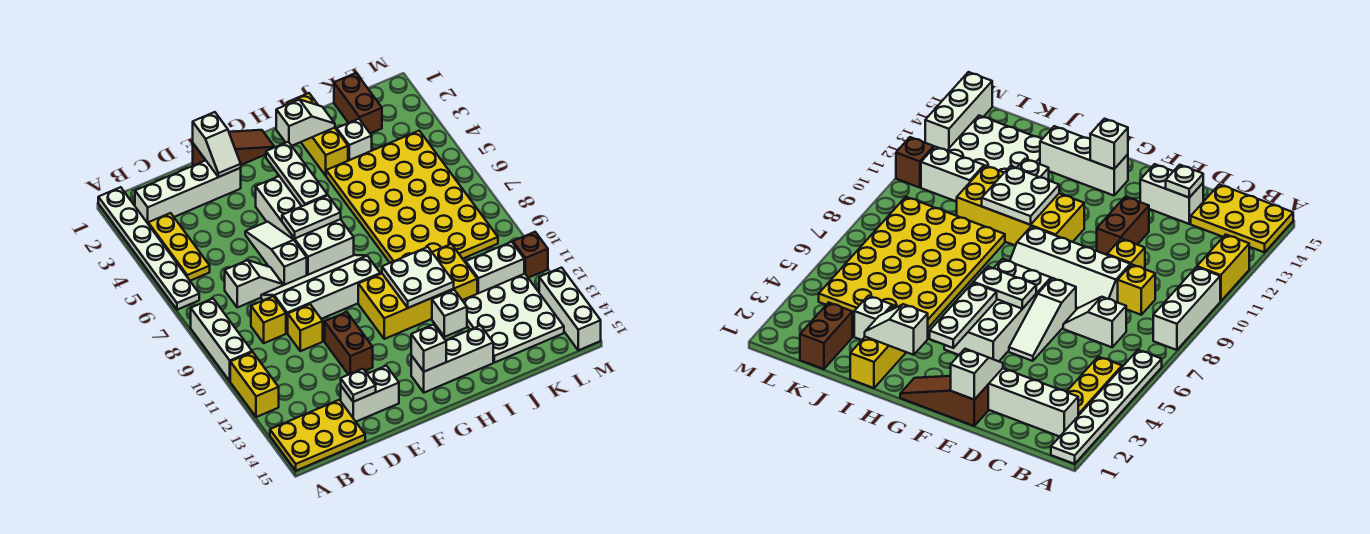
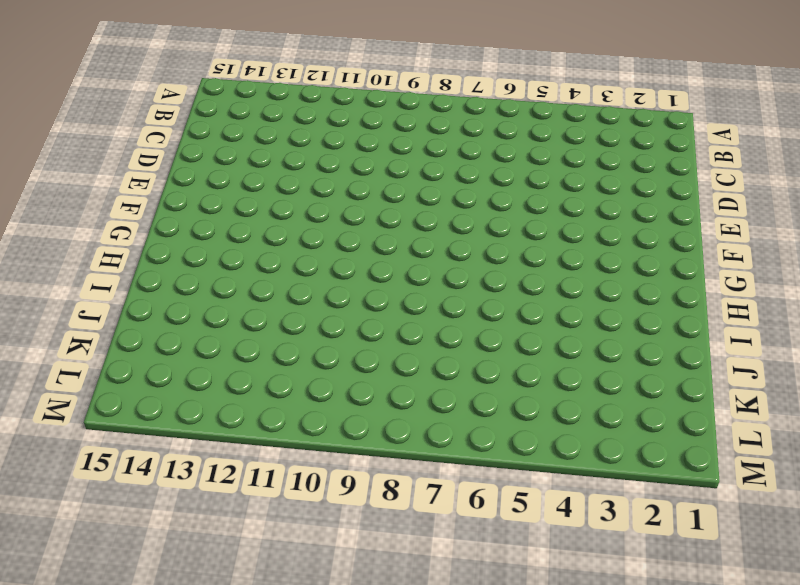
none -> white 1x6 plate [98,187,199,310]
none -> white 1x3 brick [191,299,252,381]
none -> yellow 1x2 brick [230,352,279,417]
none -> yellow 2x3 plate [270,400,365,471]

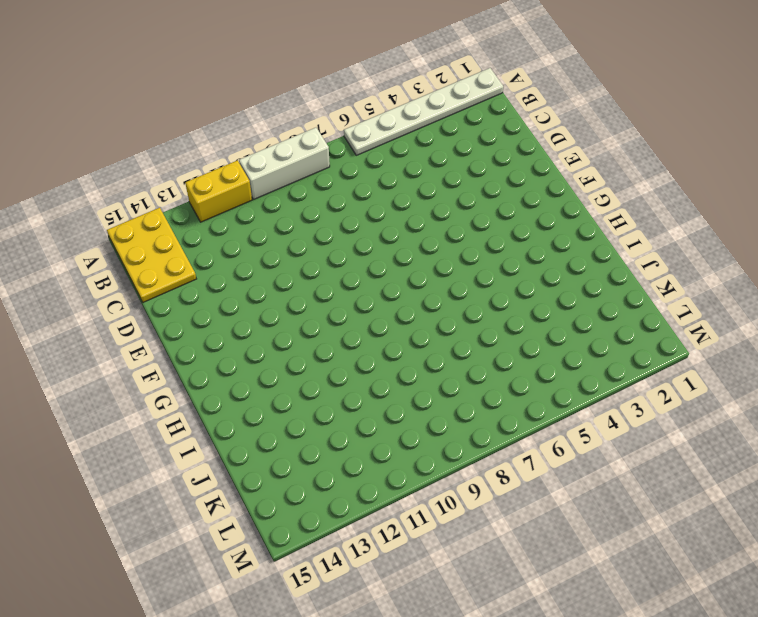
none -> white 1x4 brick [135,161,241,223]
none -> yellow 1x3 plate [148,213,210,281]
none -> white 1x2 slope [225,260,283,308]
none -> yellow 1x1 brick [251,296,286,343]

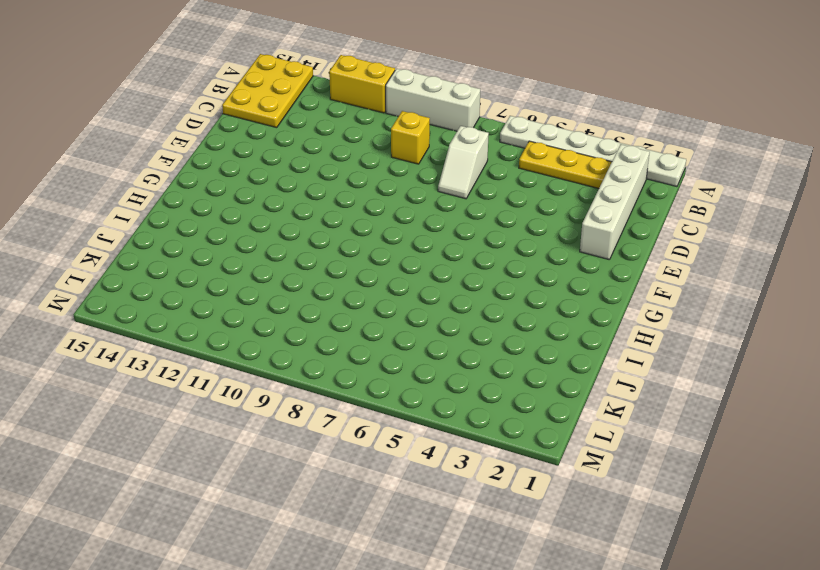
none -> white 2x4 slope [261,255,380,333]
none -> yellow 1x1 brick [288,304,323,351]
none -> white 1x2 brick [341,366,399,422]
none -> brown 1x3 slope [193,130,275,165]

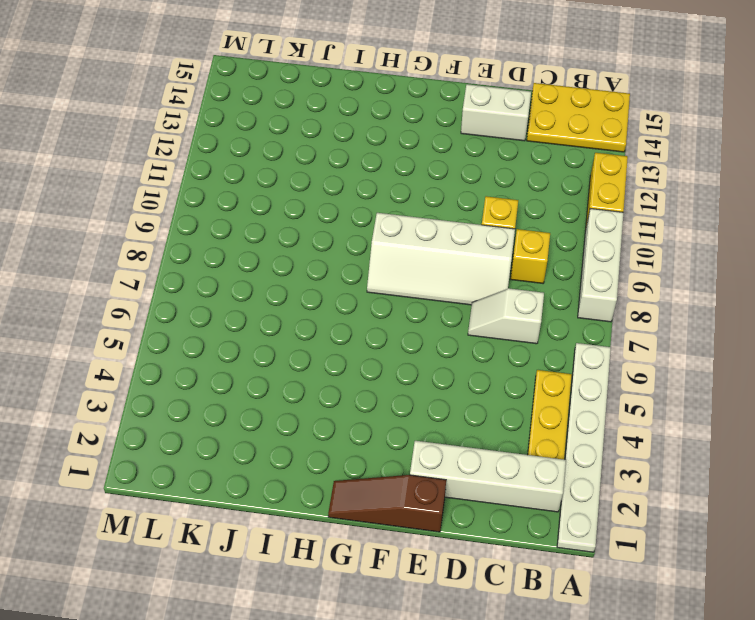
none -> white 1x3 slope [245,222,307,285]
none -> brown 1x2 brick [325,312,373,375]
none -> white 2x4 brick [256,176,354,275]
none -> yellow 2x4 brick [358,244,477,339]

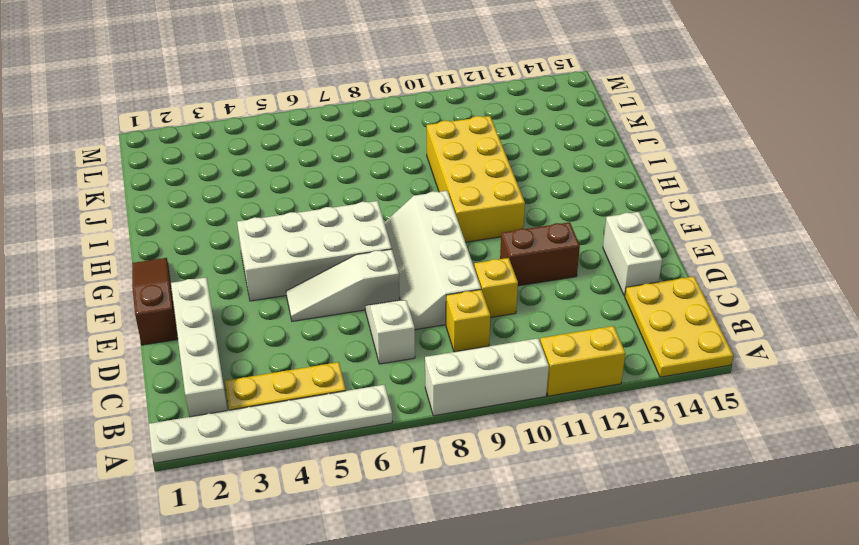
none -> white 1x3 brick [411,326,493,393]
none -> yellow 1x3 brick [287,93,348,176]
none -> yellow 4x6 plate [326,131,498,263]
none -> white 1x1 brick [432,290,467,337]

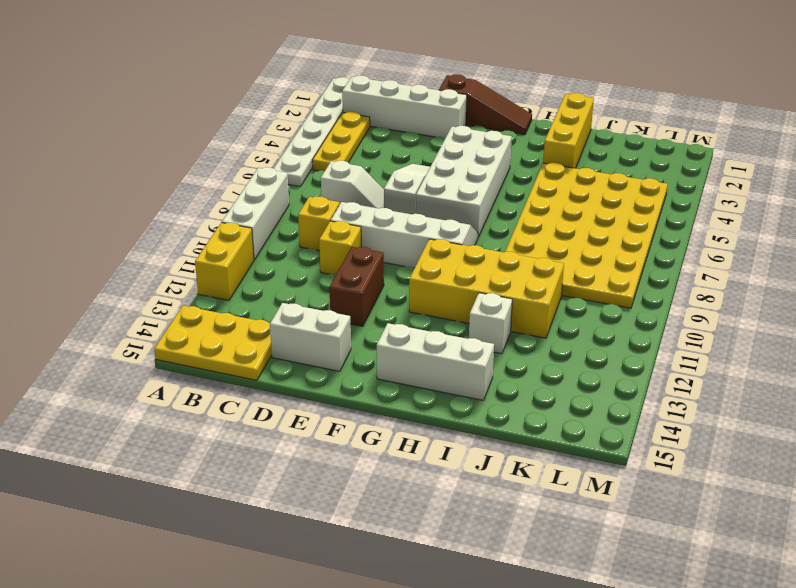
none -> white 1x1 brick [337,119,372,161]
none -> white 3x3 plate [462,274,564,363]
none -> brown 1x2 brick [334,73,382,133]
none -> white 1x2 brick [466,242,524,294]

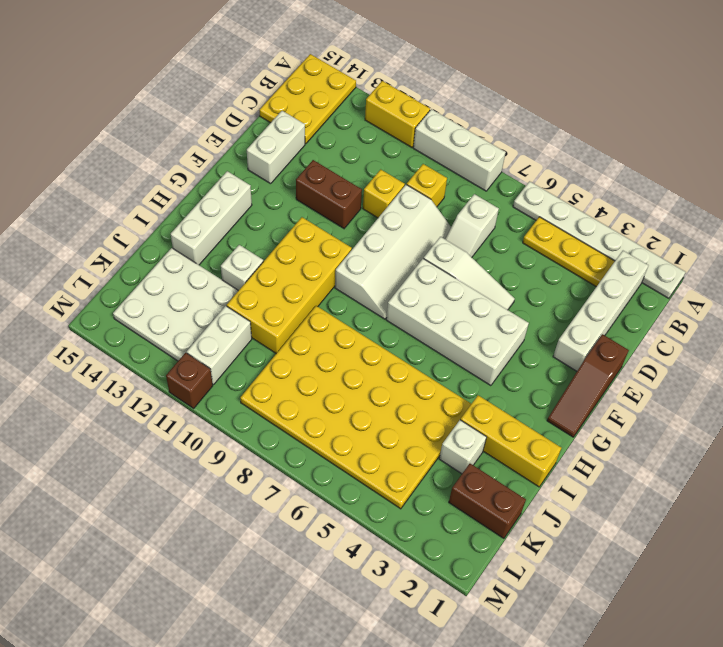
none -> white 1x3 brick [539,268,601,350]
none -> white 1x1 plate [341,369,376,402]
none -> white 1x2 slope [193,112,241,177]
none -> white 1x2 plate [282,195,341,238]

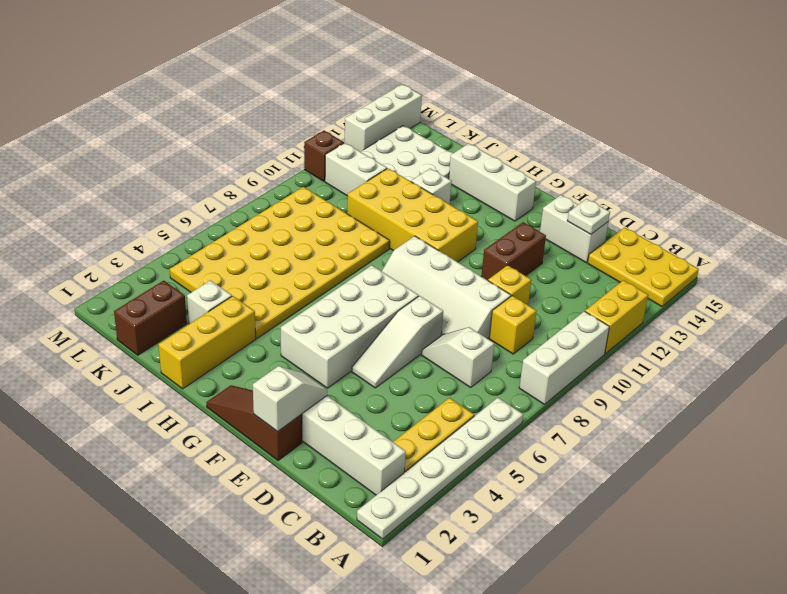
none -> white 1x2 plate [282,195,341,238]
none -> white 1x3 plate [266,142,327,206]
none -> white 1x1 brick [411,325,446,372]
none -> white 1x2 slope [276,100,335,146]

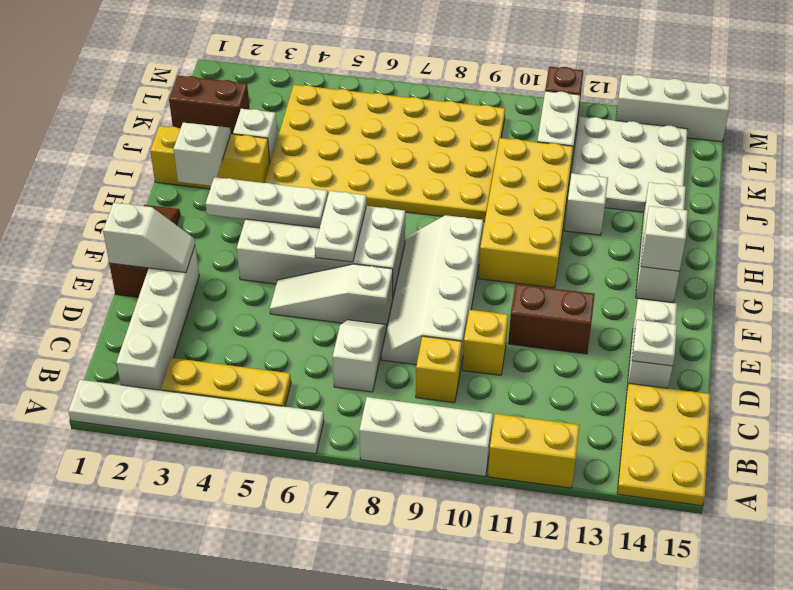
none -> white 2x2 plate [382,247,454,308]

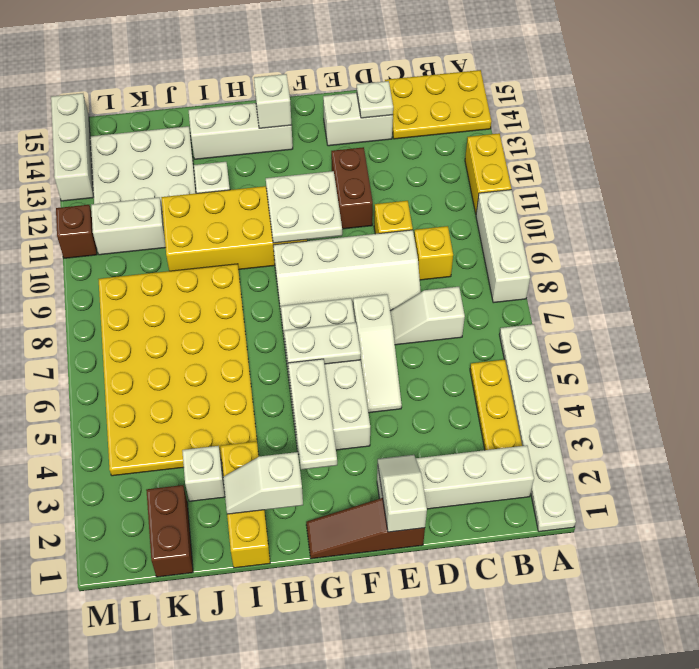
white 2x2 plate [266,171,342,243] -> white 2x2 plate moved to [382,247,454,308]

